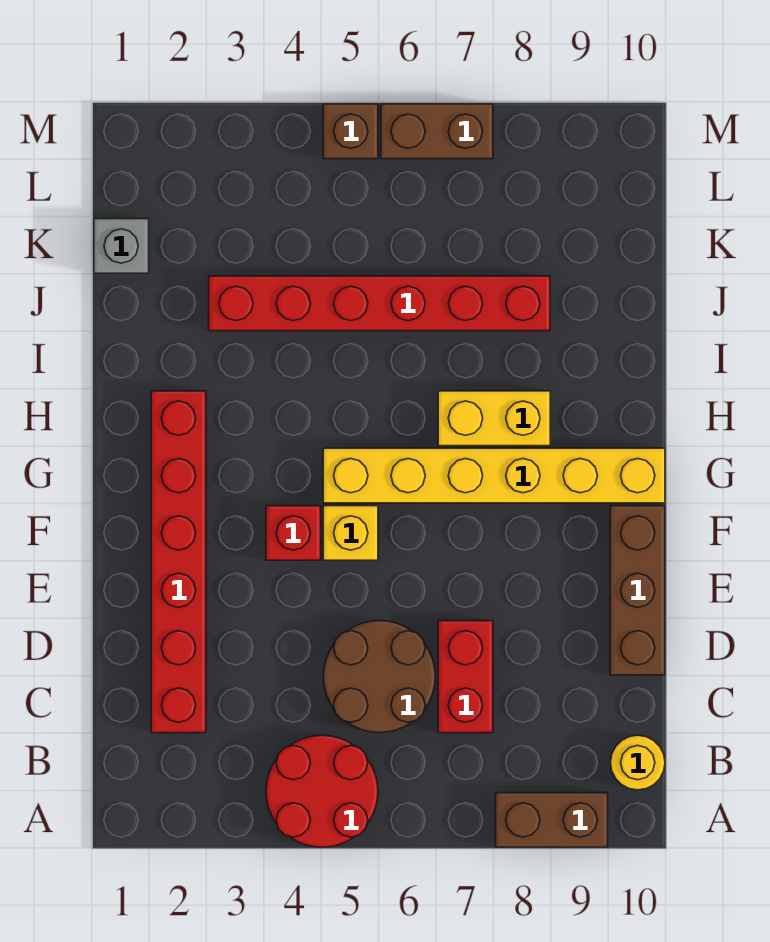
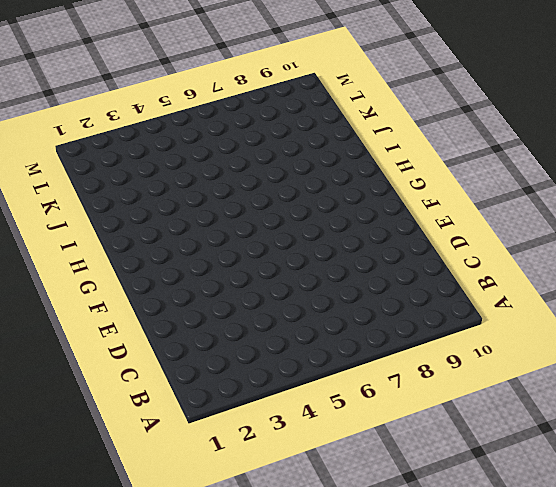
none -> red 2x2 round brick [266,735,378,847]
none -> brown 1x2 brick [496,793,608,847]
none -> yellow 1x1 round brick [610,735,665,790]

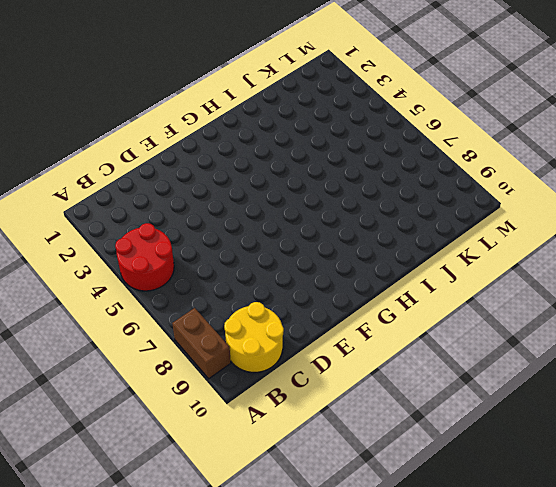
yellow 2x2 round brick [224,302,284,372] -> yellow 1x1 round brick [610,735,665,790]
none -> red 1x6 brick [151,391,206,733]
none -> brown 2x2 round brick [323,621,435,733]
none -> red 1x2 brick [438,621,493,733]

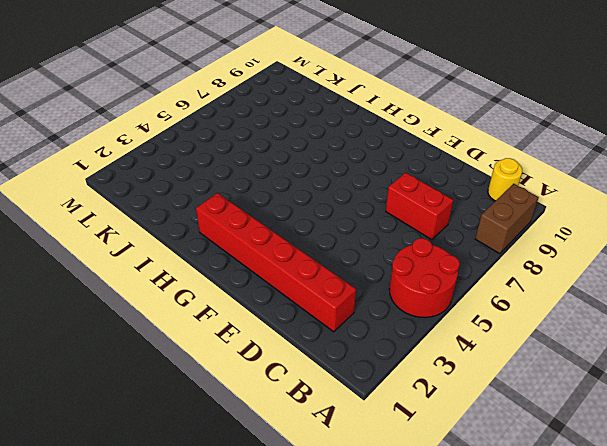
none -> brown 2x2 round brick [323,621,435,733]
none -> brown 1x3 brick [610,506,665,675]
none -> red 1x1 brick [266,506,321,560]

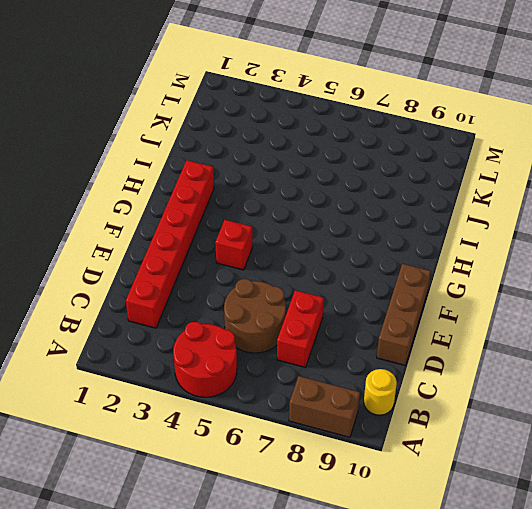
none -> yellow 1x1 brick [323,506,378,560]
none -> yellow 1x6 brick [323,448,665,503]
none -> yellow 1x2 brick [438,391,550,446]

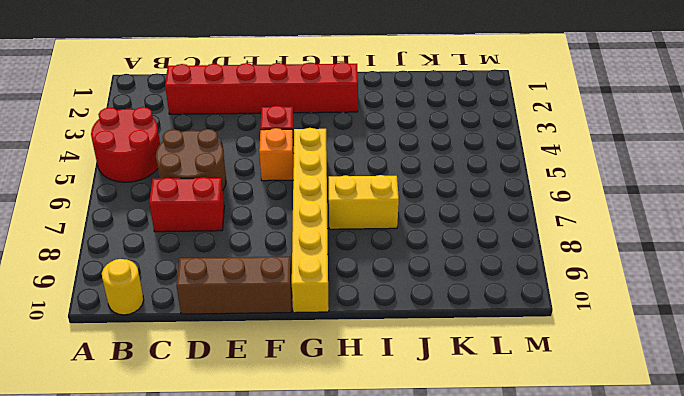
orange 1x1 brick [259,128,294,181] -> yellow 1x1 brick [323,506,378,560]
yellow 1x2 brick [329,175,399,229] -> yellow 1x2 brick turned to [438,391,550,446]
none -> brown 1x2 brick [496,793,608,847]
none -> red 1x6 brick [209,276,550,331]
none -> grey 1x1 brick [94,219,149,273]

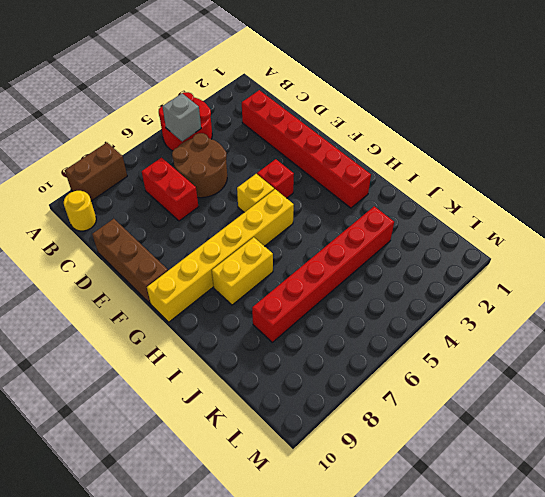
grey 1x1 brick [162,93,201,141] -> grey 1x1 brick moved to [94,219,149,273]
none -> brown 1x1 brick [323,104,378,159]
none -> brown 1x2 brick [381,104,493,159]

